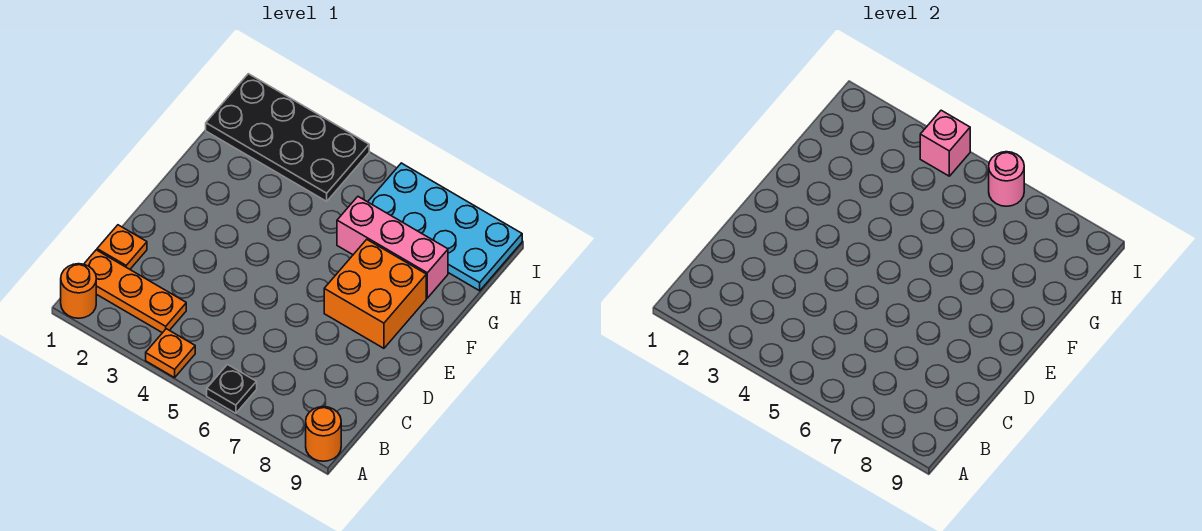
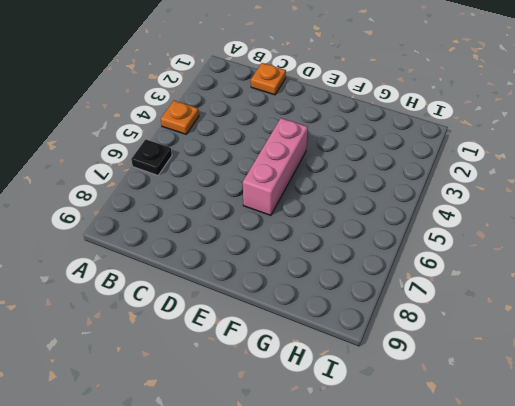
pink 1x3 brick [243,118,308,215] -> pink 1x3 brick moved to [337,197,448,298]
none -> orange 1x1 round brick [61,264,96,318]
none -> orange 1x1 round brick [306,407,341,461]
none -> orange 1x3 plate [84,250,186,333]

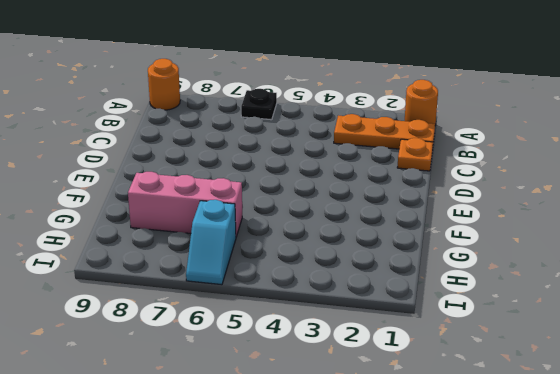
cyan 1x2 slope [186,200,236,285] -> cyan 2x4 plate [368,163,522,291]
none -> orange 1x1 plate [146,329,195,378]
none -> orange 2x2 brick [324,240,426,348]
none -> black 2x4 plate [206,74,369,201]

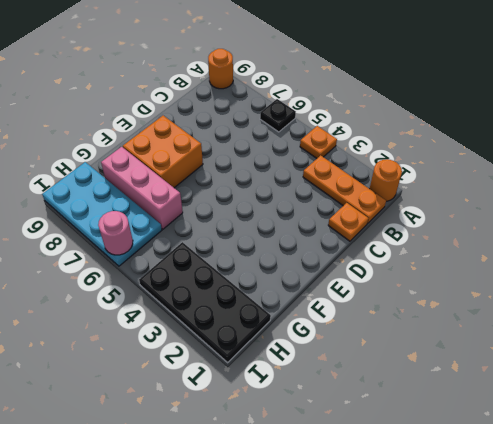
none -> pink 1x1 brick [920,110,970,176]

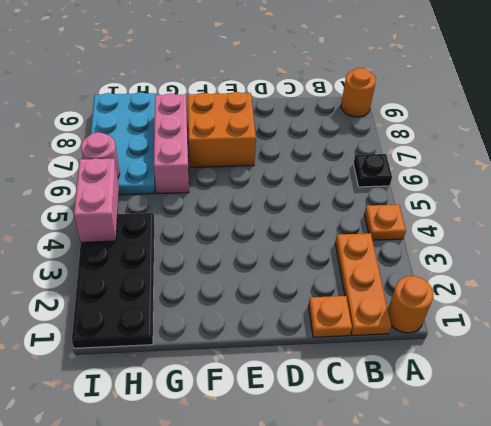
pink 1x2 brick [74,158,119,242] -> pink 1x1 brick [920,110,970,176]

